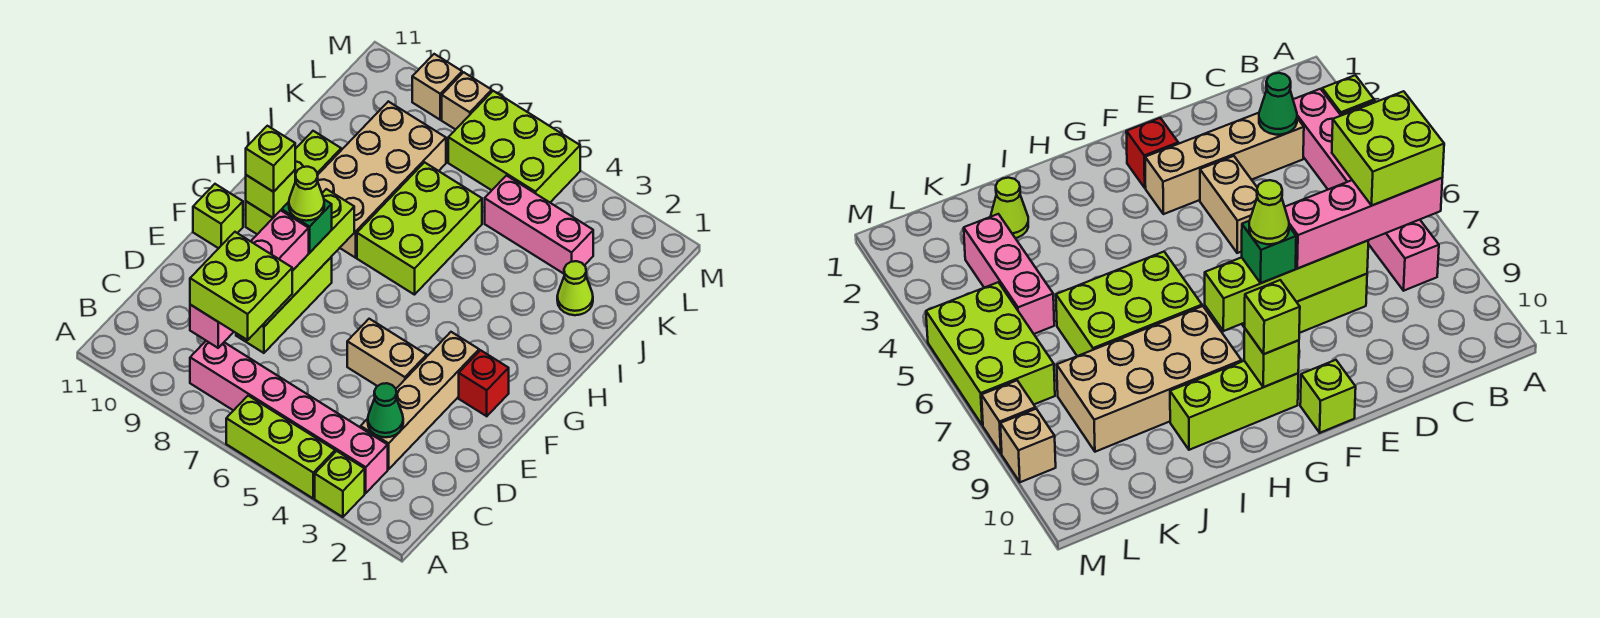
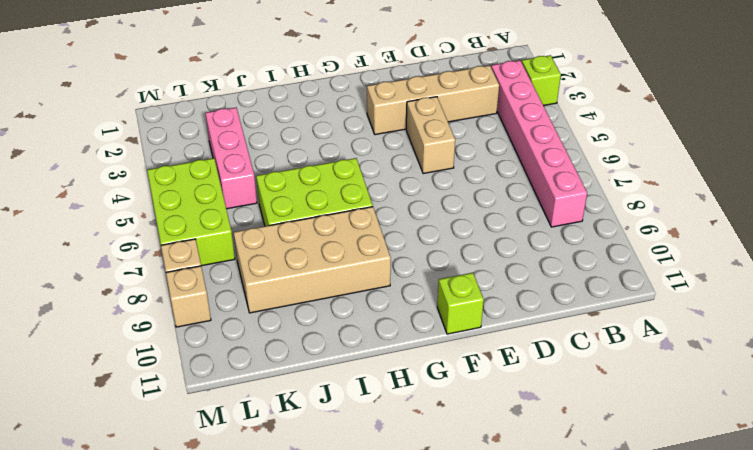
none -> lime 1x3 brick [226,396,335,498]
none -> lime 1x3 brick [236,257,332,353]
none -> red 1x1 brick [459,350,509,416]

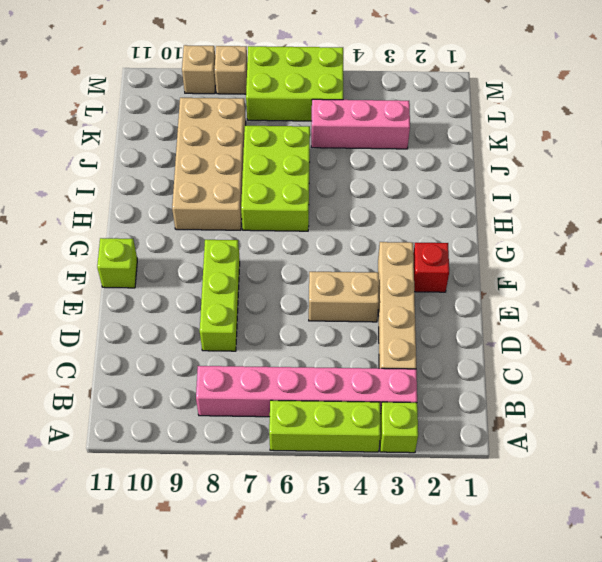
none -> lime 1x3 brick [246,131,341,234]
none -> lime 1x1 cone [557,261,593,315]
none -> green 1x1 cone [368,383,403,437]

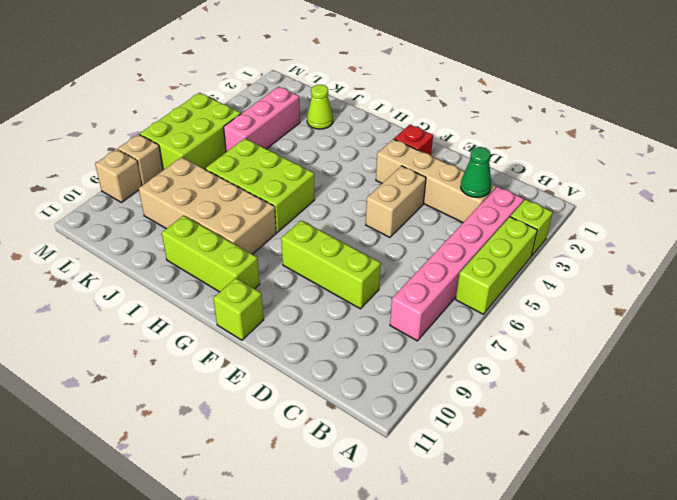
none -> lime 1x4 brick [262,189,354,327]
none -> lime 1x1 brick [246,170,295,218]
none -> pink 1x4 brick [190,210,309,348]

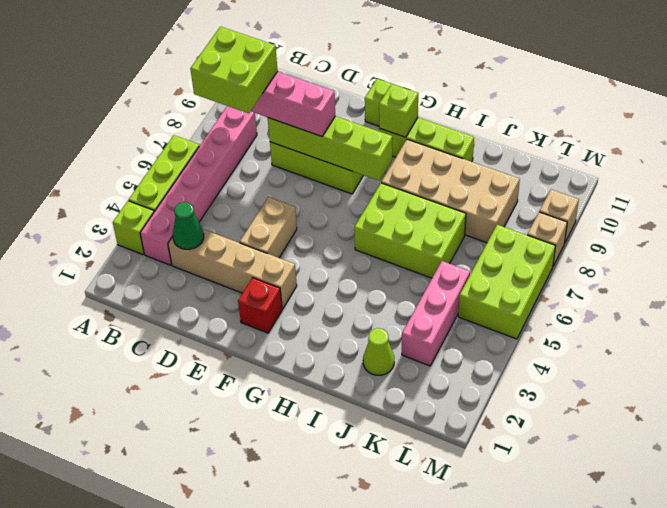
none -> green 1x1 brick [281,200,332,252]
none -> lime 1x1 brick [246,126,295,192]
none -> lime 1x1 cone [289,167,324,221]

